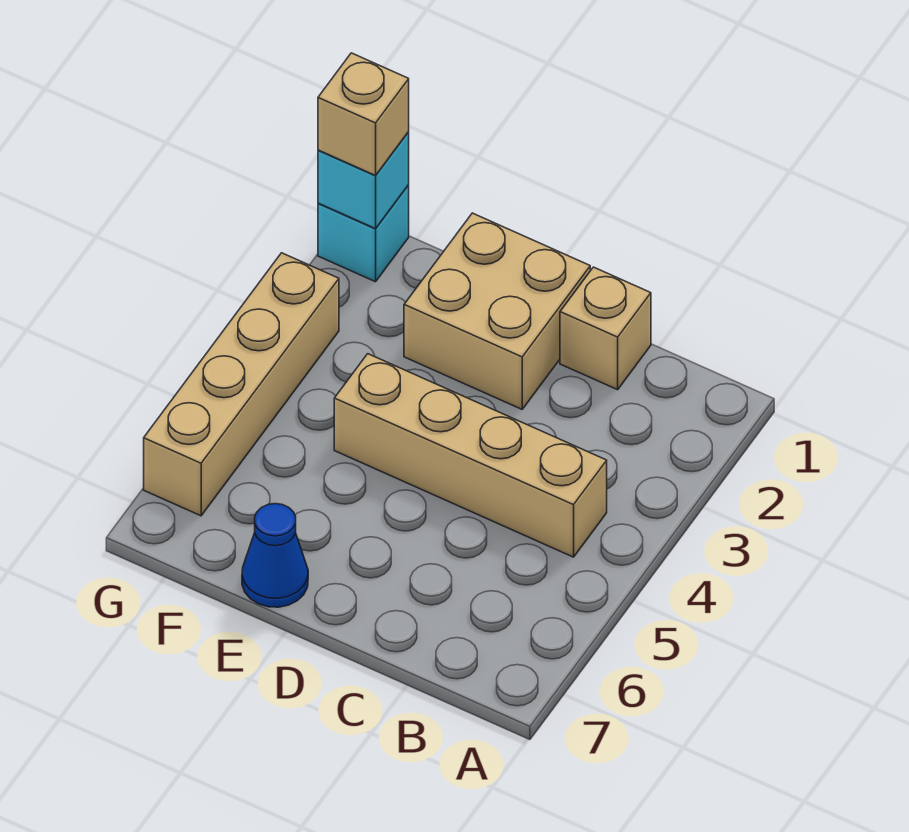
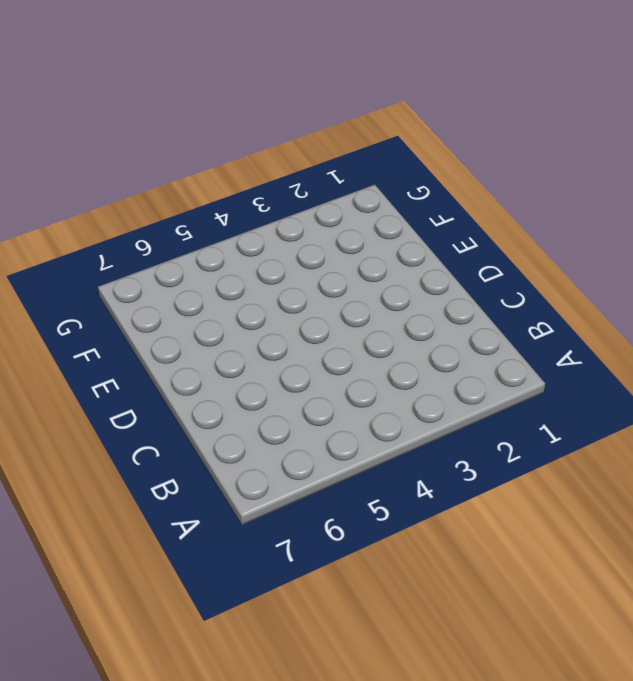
none -> tan 1x4 brick [334,354,607,557]
none -> tan 1x1 brick [560,267,651,390]

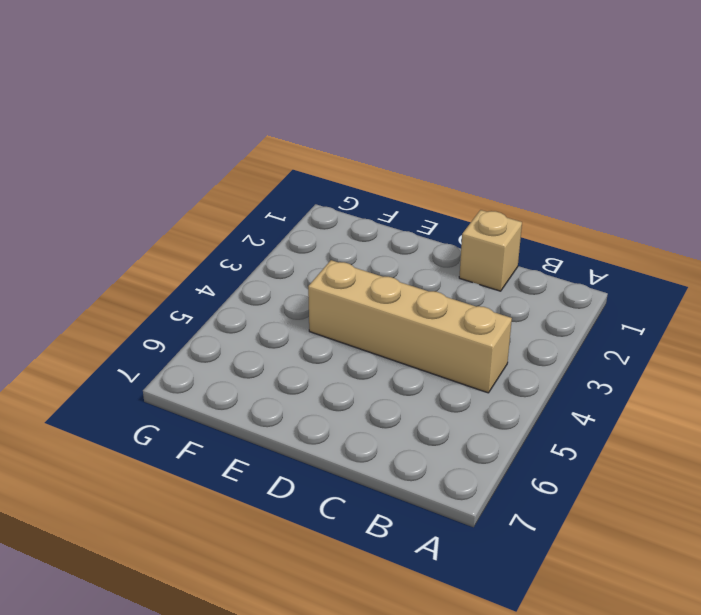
none -> tan 2x2 brick [404,213,590,409]
none -> blue 1x1 cone [242,504,308,607]

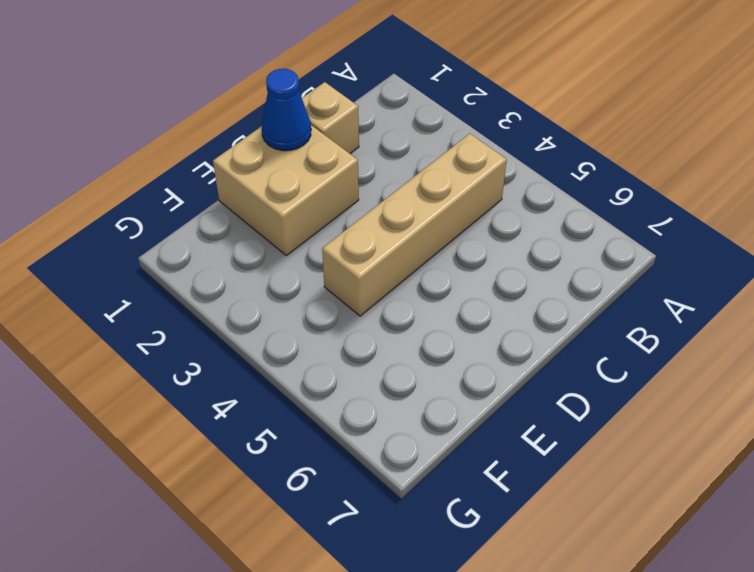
blue 1x1 cone [262,69,311,151] -> blue 1x1 cone moved to [242,504,308,607]
none -> cyan 1x1 brick [318,185,409,282]
none -> tan 1x4 brick [144,253,339,516]

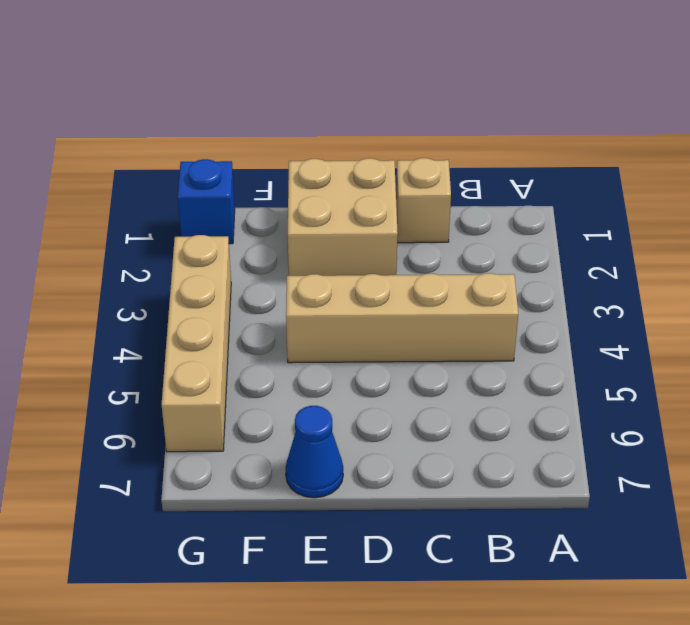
blue 1x1 brick [178,159,235,244] -> cyan 1x1 brick [318,185,409,282]
none -> cyan 1x1 brick [318,132,409,229]
none -> tan 1x1 brick [318,53,409,175]

